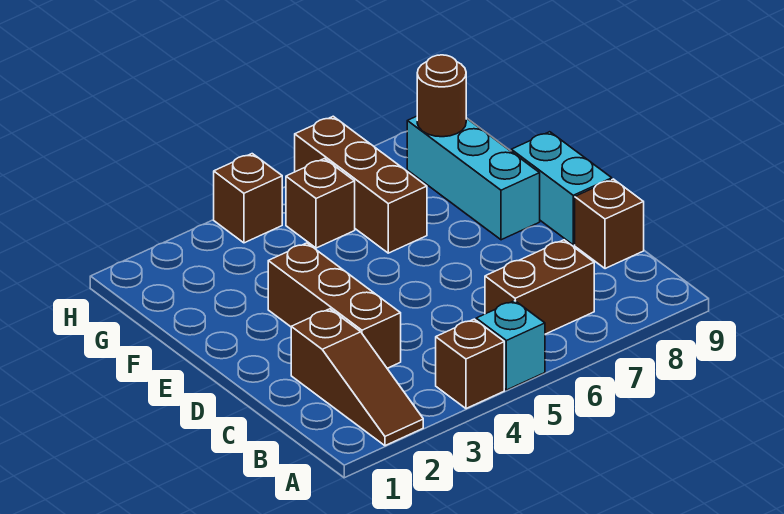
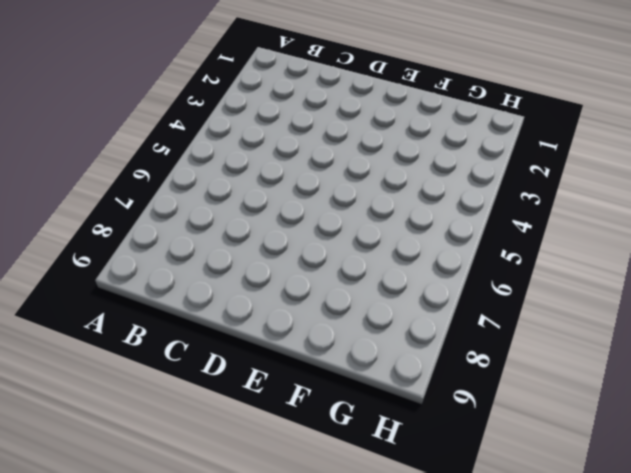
none -> brown 1x3 slope [291,309,423,446]
none -> brown 1x1 brick [436,319,504,409]
none -> cyan 1x1 brick [476,301,545,390]

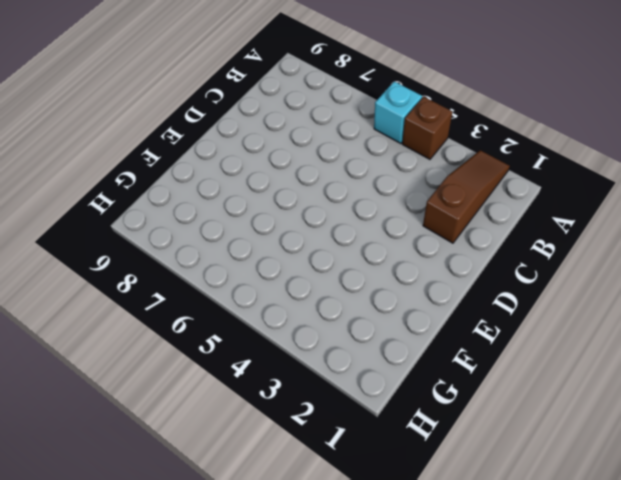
none -> brown 1x2 brick [485,240,594,334]
none -> brown 1x3 brick [268,243,401,368]
none -> brown 1x1 brick [575,179,644,269]

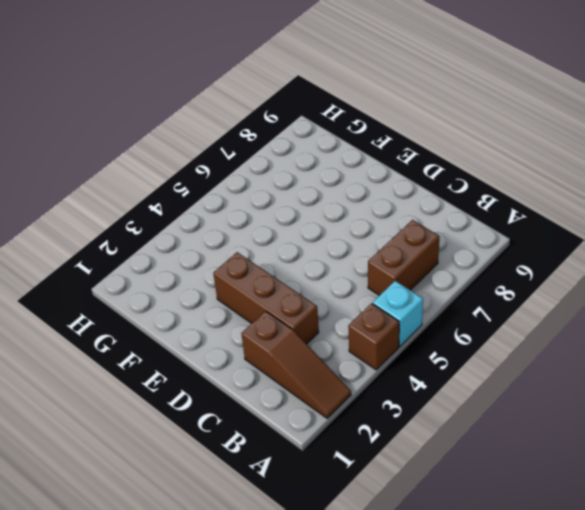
none -> brown 1x1 brick [575,179,644,269]
none -> cyan 1x2 brick [511,132,612,245]
none -> cyan 1x3 brick [407,116,540,240]

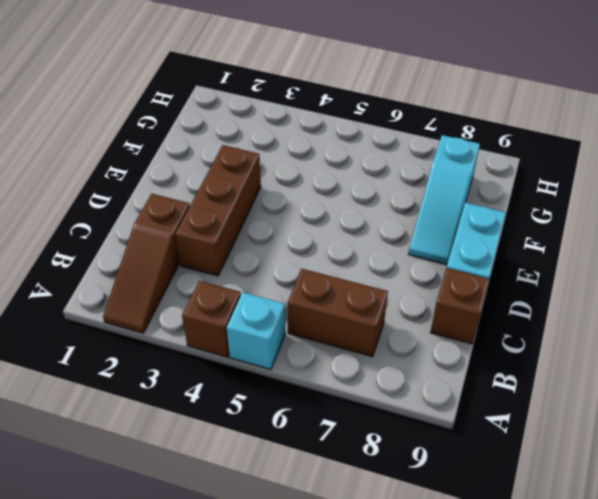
cyan 1x3 slope [408,135,480,264] -> cyan 1x3 brick [407,116,540,240]
none -> brown 1x3 brick [295,116,427,253]
none -> brown 1x1 brick [286,159,355,248]
none -> brown 1x1 brick [214,154,282,243]

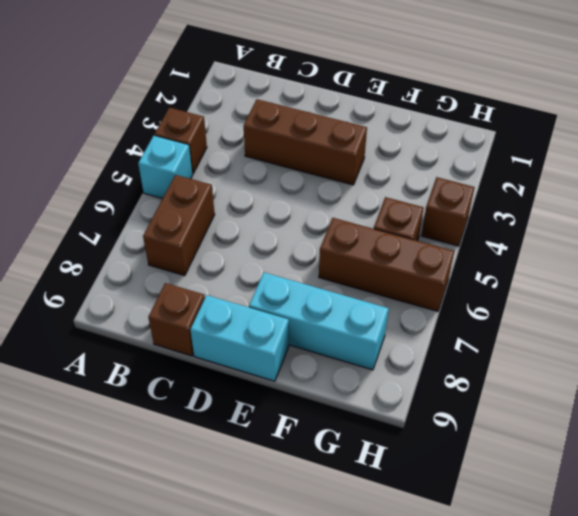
none -> brown 1x3 slope [291,309,423,446]
none -> brown 1x1 round brick [417,55,466,137]

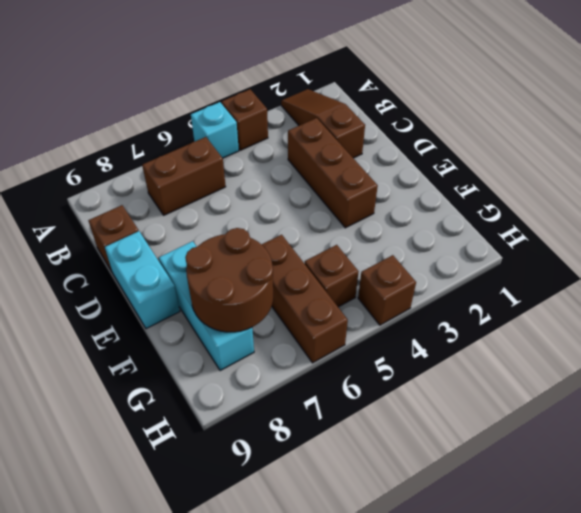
brown 2x2 round brick [185,228,273,332] -> brown 1x1 round brick [417,55,466,137]

